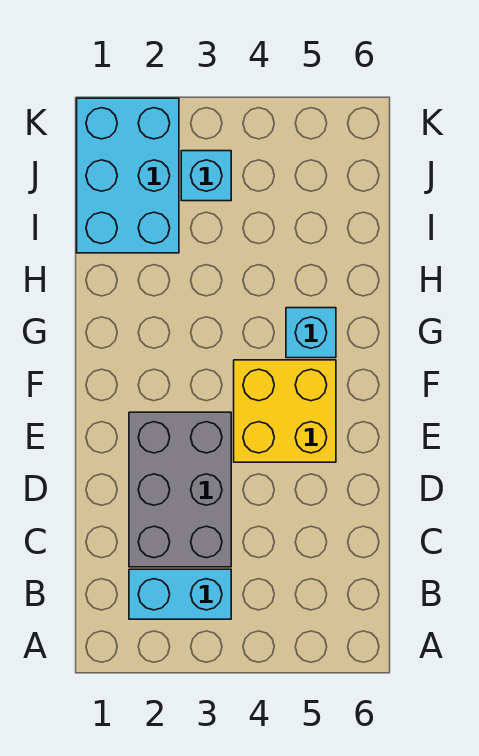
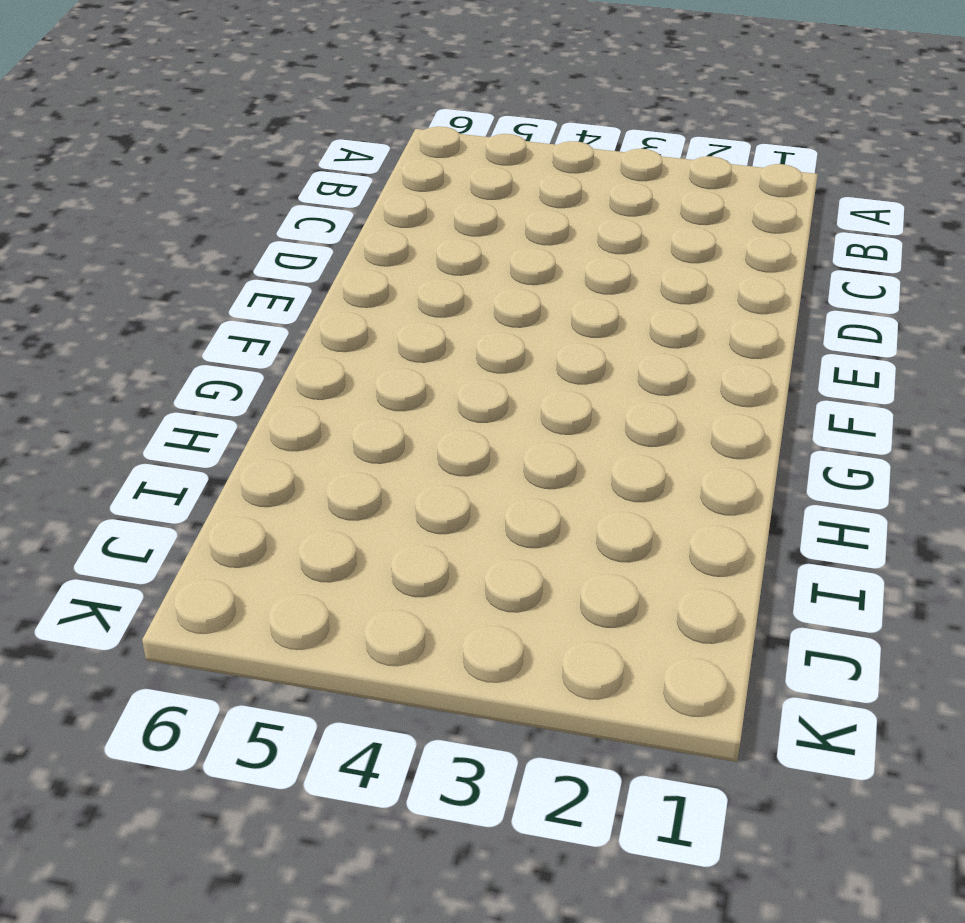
none -> cyan 1x2 brick [129,569,231,619]
none -> grey 2x3 brick [129,412,231,567]

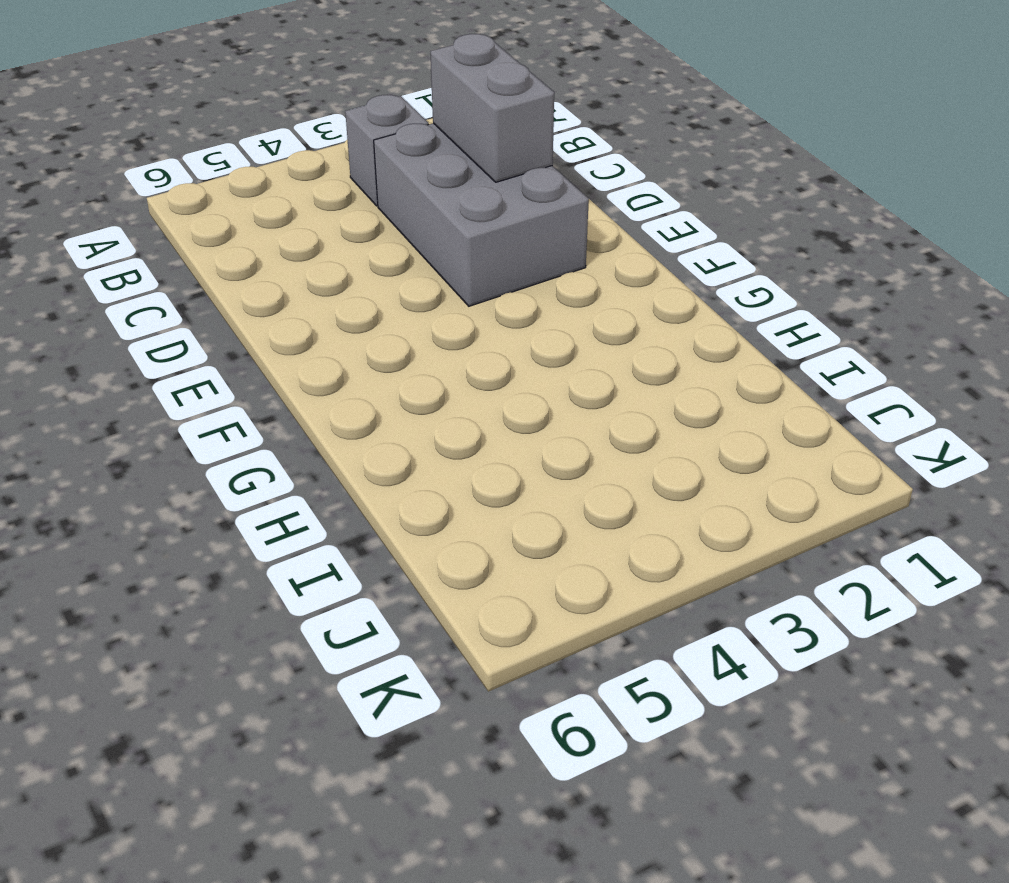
grey 1x1 brick [345,95,429,206] -> cyan 1x2 brick [129,569,231,619]
grey 1x2 brick [430,34,554,182] -> none
none -> yellow 2x2 brick [234,360,336,462]
none -> cyan 1x1 brick [286,308,336,358]

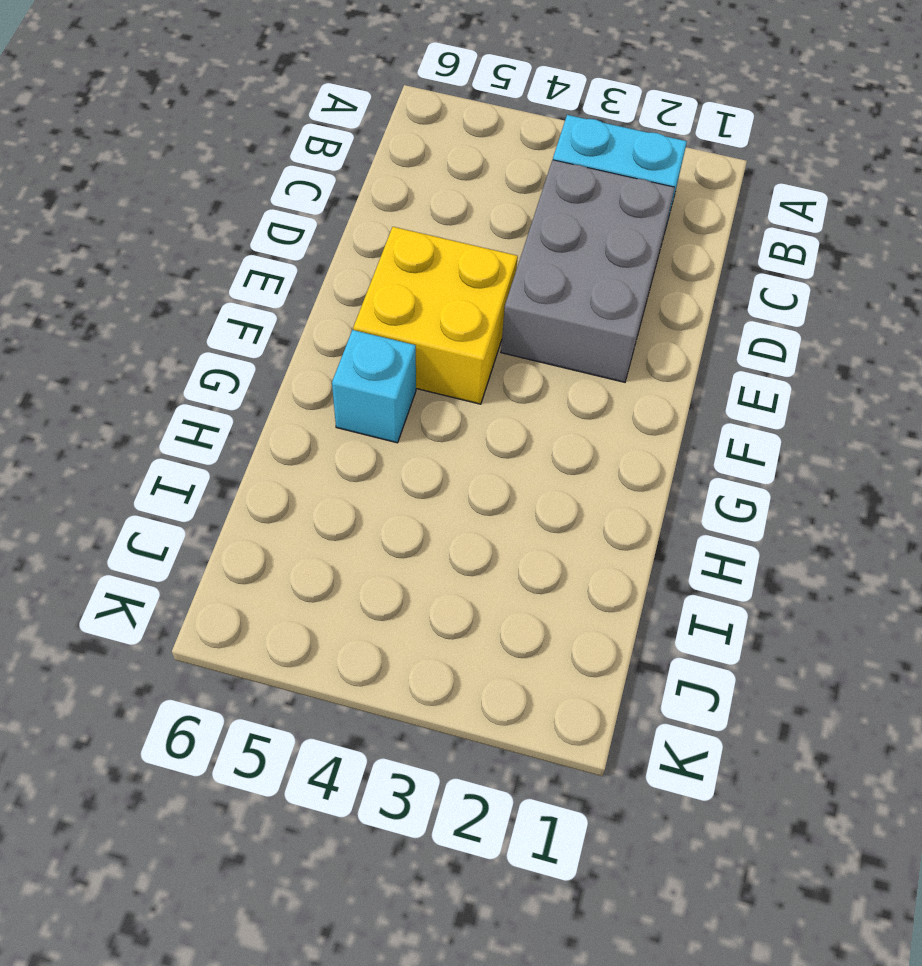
none -> cyan 2x3 brick [77,98,179,253]
none -> cyan 1x1 brick [181,151,231,201]

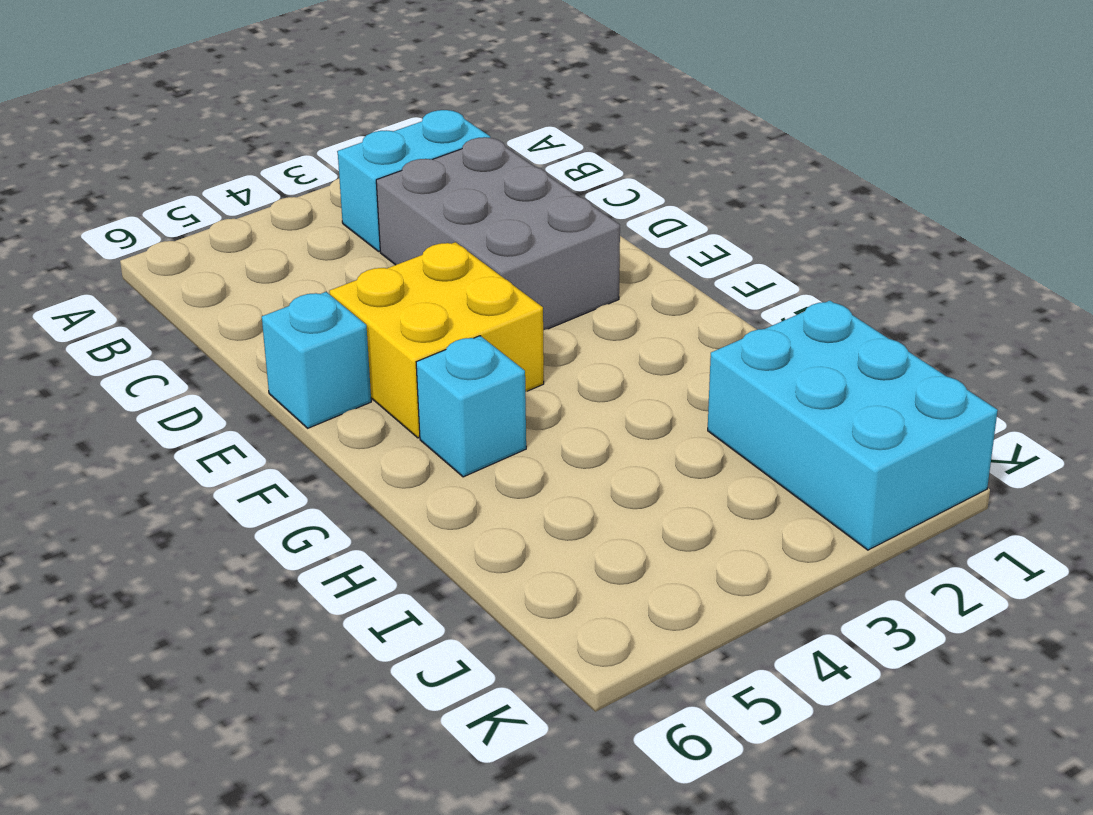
cyan 1x1 brick [262,292,371,428] -> cyan 1x1 brick moved to [181,151,231,201]

